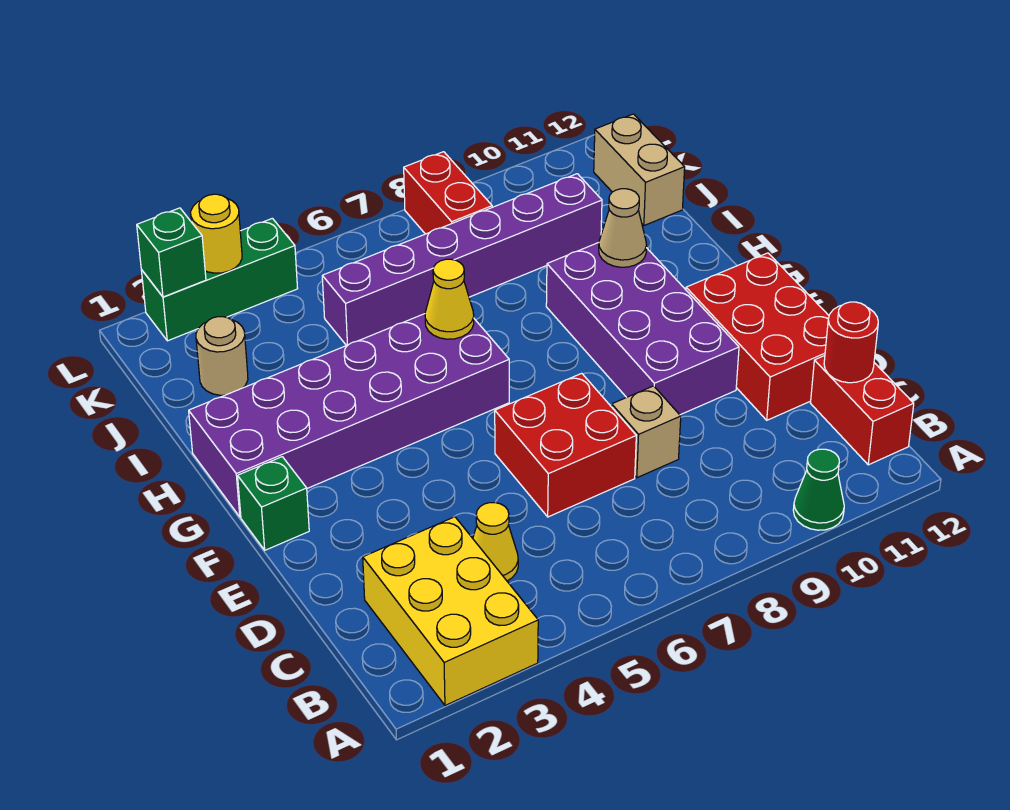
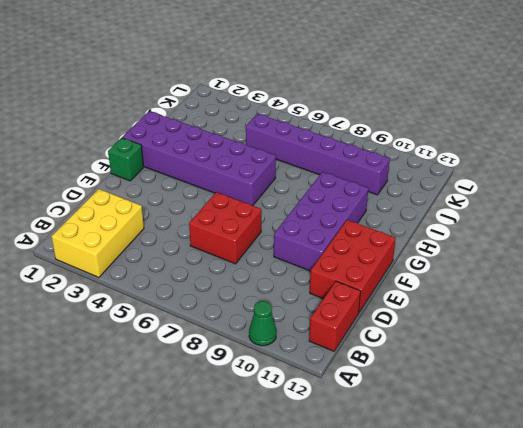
none -> yellow 1x1 cone [473,503,518,581]
none -> tan 1x1 brick [612,386,681,478]
none -> tan 1x1 round brick [196,317,248,395]

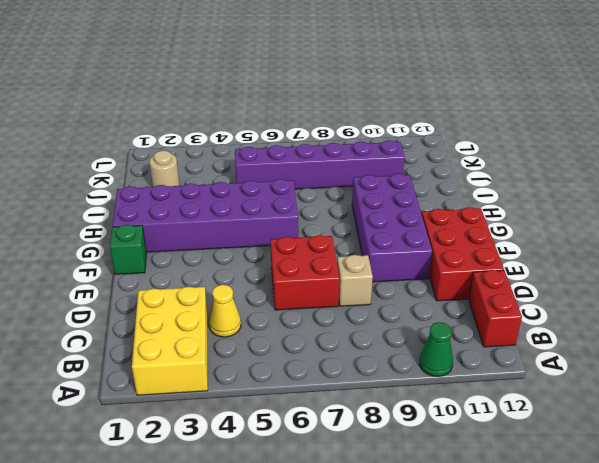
none -> tan 1x2 brick [594,114,685,225]
none -> red 1x2 brick [404,152,492,234]
none -> green 1x3 brick [141,218,298,341]

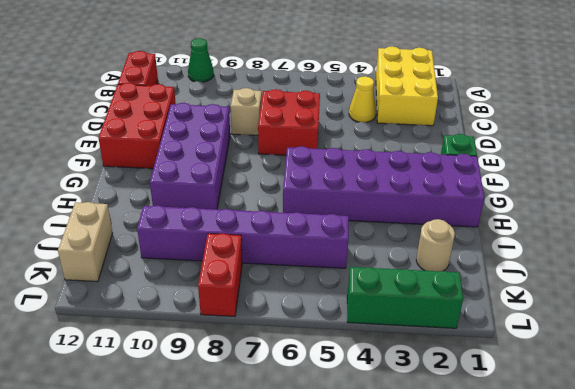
none -> red 1x1 round brick [824,302,878,383]
none -> yellow 1x1 cone [425,259,474,339]
none -> tan 1x1 cone [599,189,647,267]

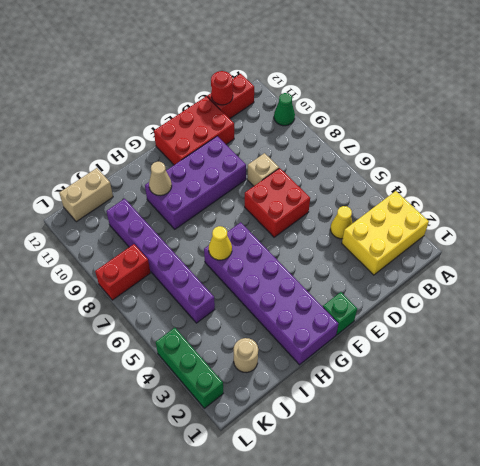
none -> green 1x1 brick [137,208,206,297]
none -> yellow 1x1 round brick [191,194,242,273]

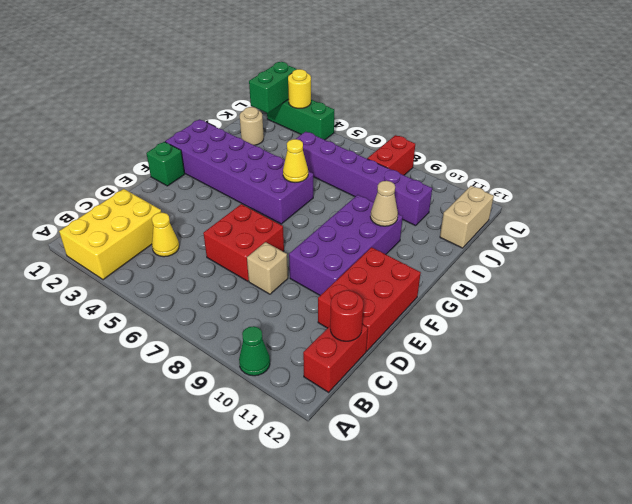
green 1x2 brick [249,62,297,113] -> green 1x1 brick [137,208,206,297]

